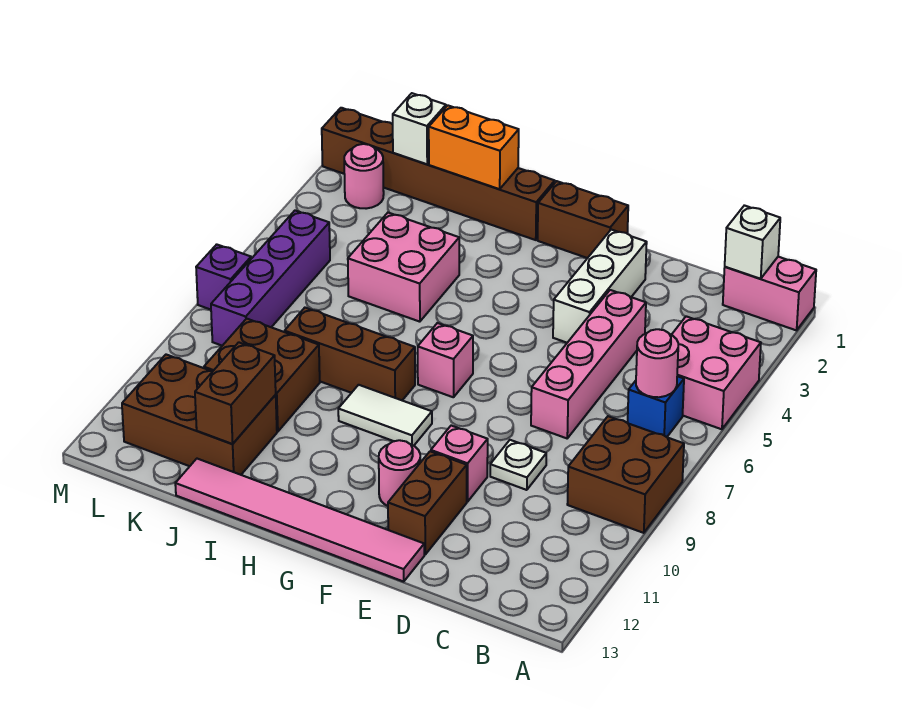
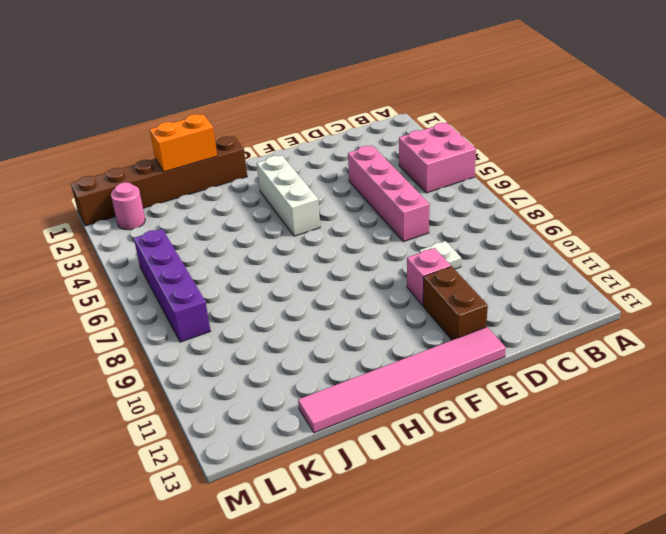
white 1x3 brick [257,155,320,236] -> white 1x3 brick moved to [553,230,647,343]
none -> pink 1x2 brick [723,257,816,330]
none -> brown 2x2 brick [567,416,684,533]
none -> blue 1x1 brick [628,376,684,437]

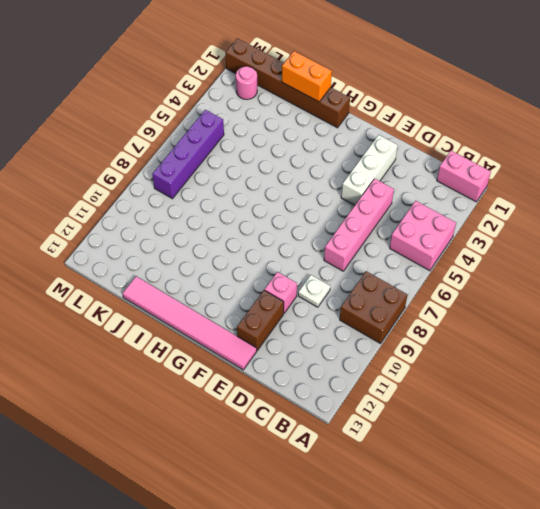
none -> blue 1x1 brick [628,376,684,437]
none -> brown 1x2 brick [538,181,628,258]
none -> pink 1x1 round brick [379,440,420,506]

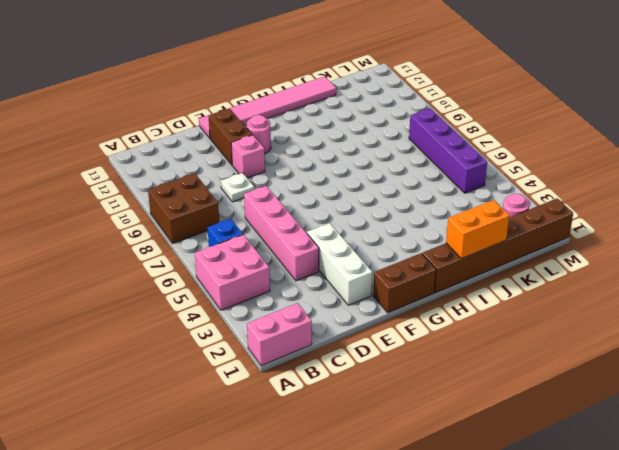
none -> pink 1x1 brick [418,323,473,397]
none -> white 1x2 tile [338,385,432,446]
none -> brown 1x3 brick [285,308,415,400]

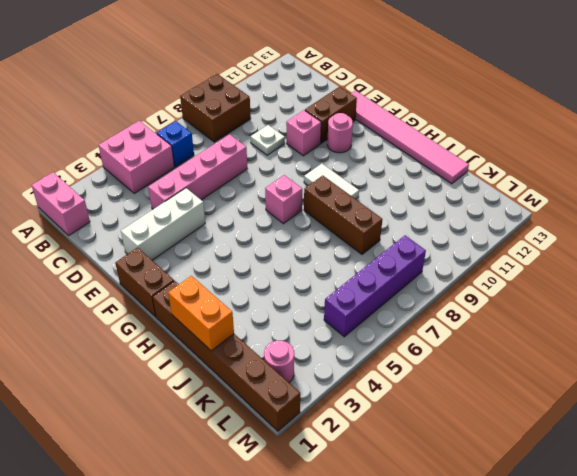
none -> pink 2x2 brick [348,213,459,322]
none -> brown 2x2 brick [204,319,320,432]
none -> brown 2x3 brick [122,355,277,475]

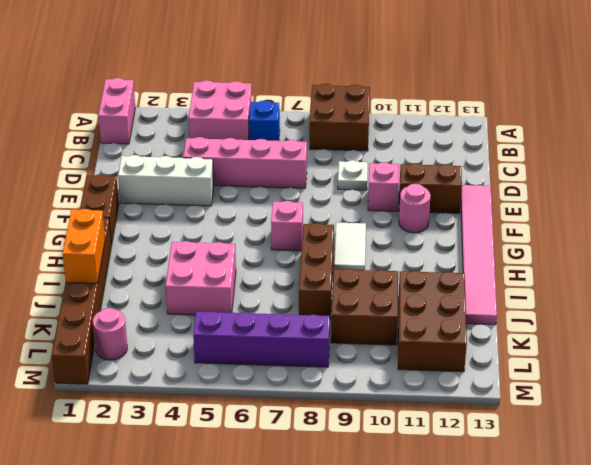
none -> purple 1x1 brick [196,244,251,310]
none -> white 1x1 brick [725,205,780,279]
none -> pink 1x1 round brick [636,329,678,397]

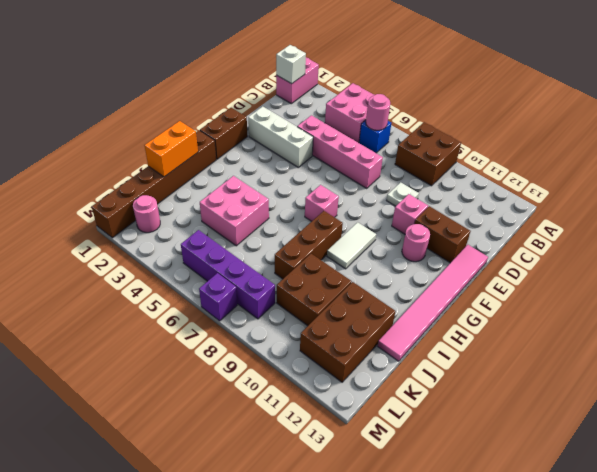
none -> brown 1x2 brick [195,342,276,444]
none -> white 1x1 brick [393,93,446,164]

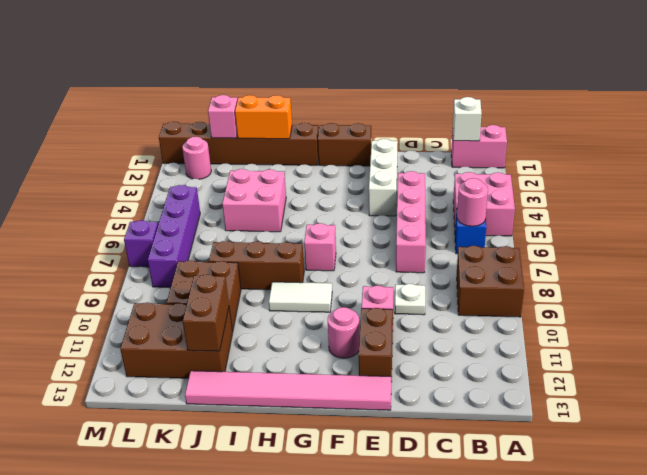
pink 1x1 brick [208,95,238,138] -> white 1x1 brick [393,93,446,164]

